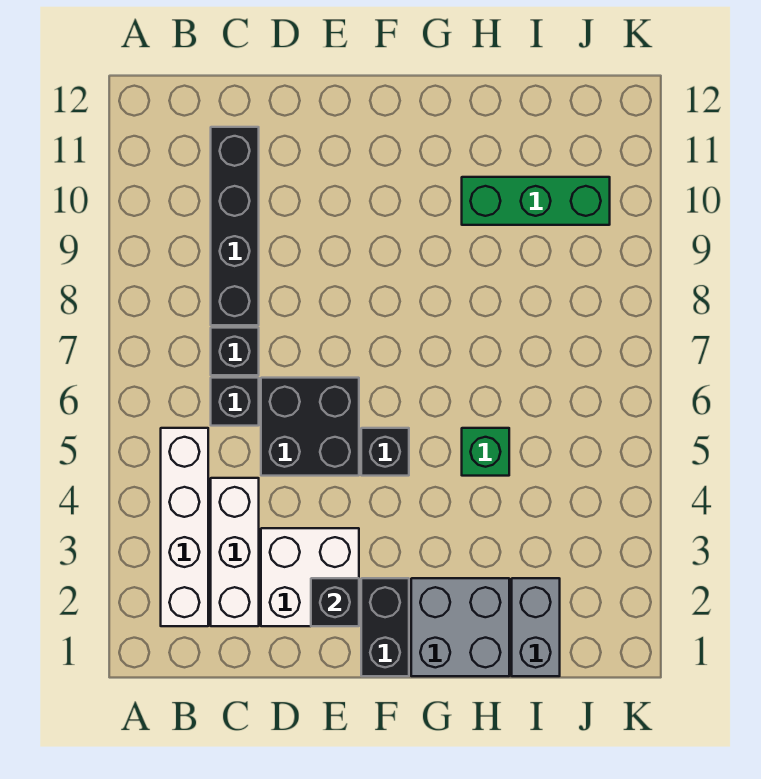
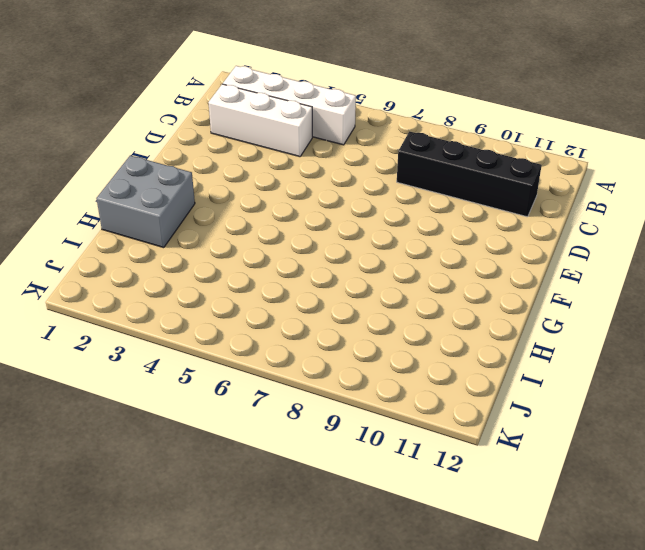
none -> black 1x1 brick [211,378,259,426]
none -> black 1x1 brick [211,328,259,375]
none -> white 2x2 brick [261,528,359,626]

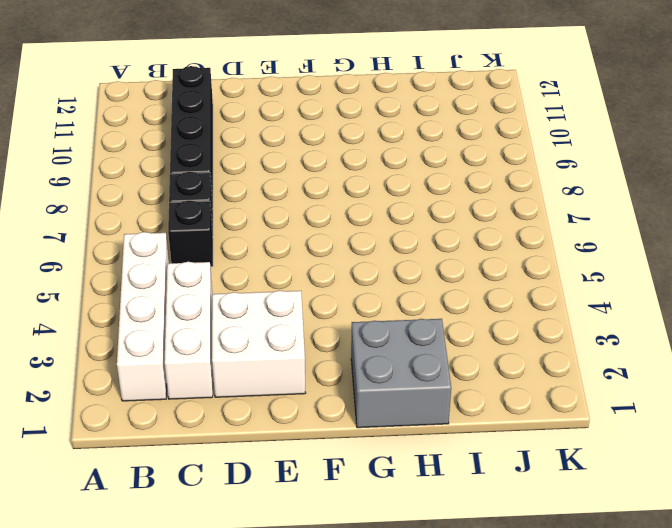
none -> black 2x2 brick [261,378,359,476]
none -> black 1x2 brick [361,578,409,676]
none -> black 1x1 brick [361,428,409,476]

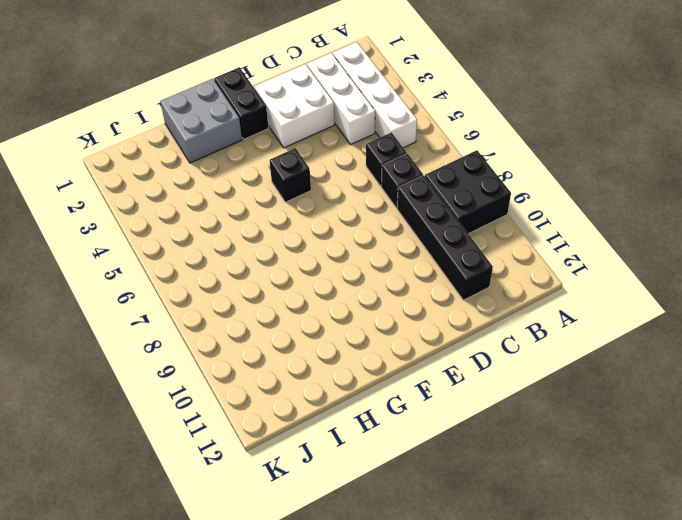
black 2x2 brick [425,150,511,234] -> black 2x2 brick moved to [261,378,359,476]
none -> green 1x1 brick [462,428,509,476]
none -> green 1x3 brick [462,177,610,225]
none -> grey 1x2 brick [512,578,560,676]

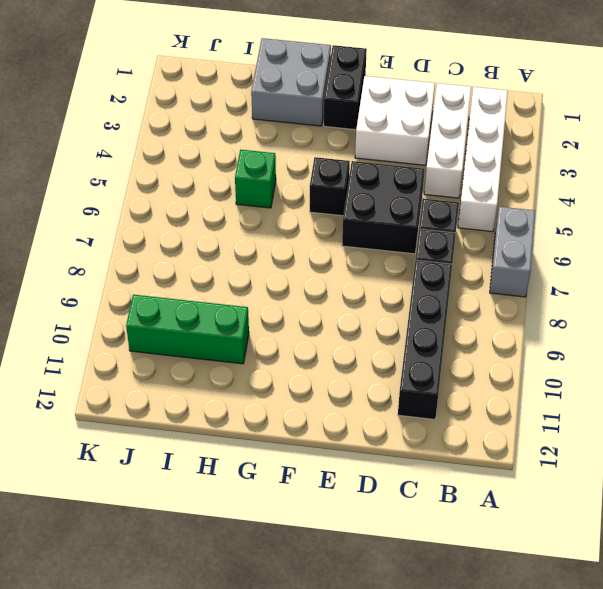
grey 1x2 brick [490,207,535,297] -> grey 1x2 brick moved to [512,578,560,676]
none -> black 1x1 brick [311,578,359,626]

